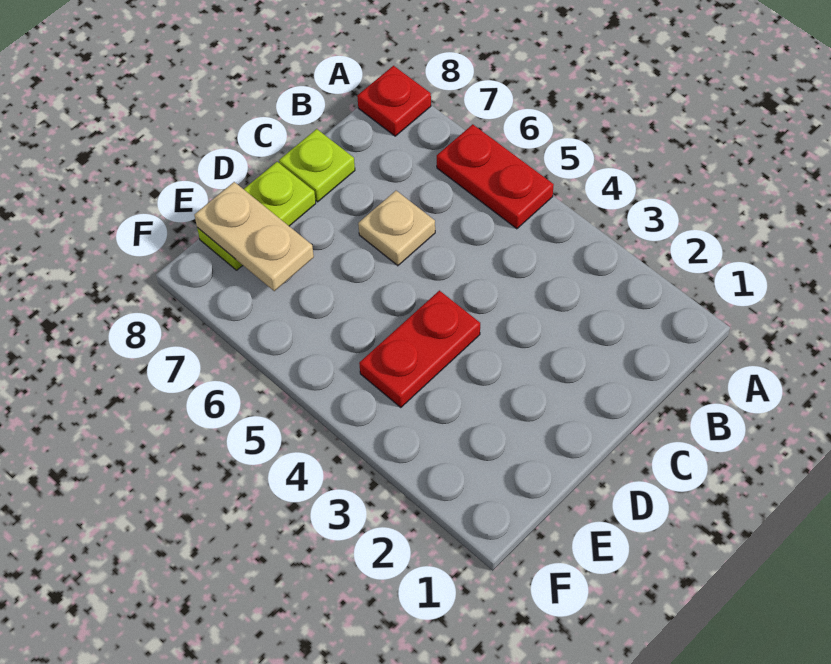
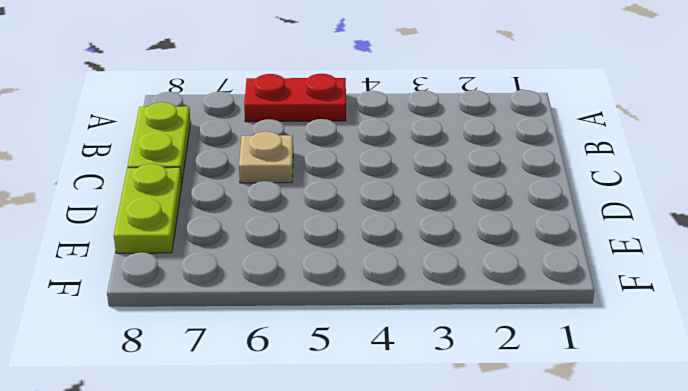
lime 1x2 plate [128,102,191,181] -> lime 1x1 plate [279,129,355,202]
none -> red 1x1 plate [357,66,431,136]
none -> red 1x2 plate [359,291,480,408]

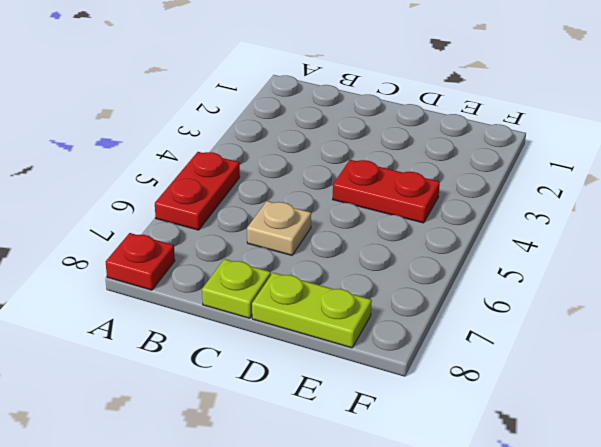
none -> tan 1x2 plate [194,182,314,291]

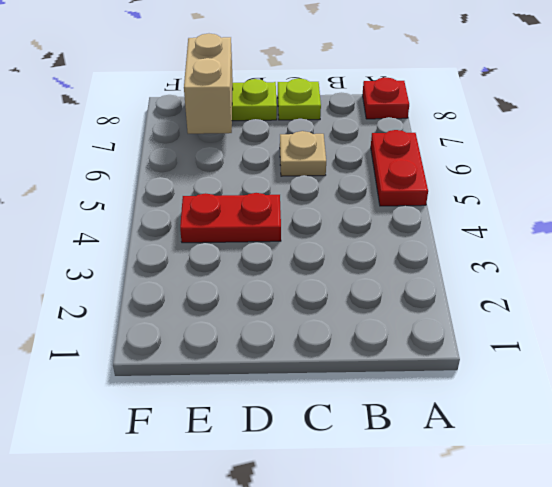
tan 1x2 brick [184,34,233,134] -> tan 1x2 plate [194,182,314,291]

